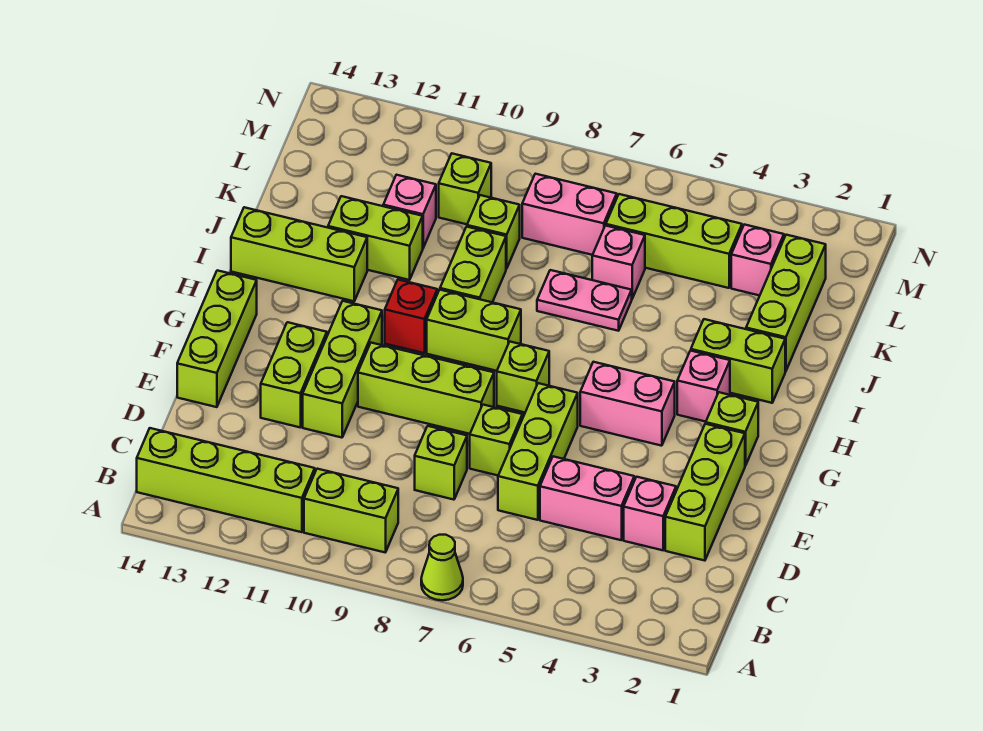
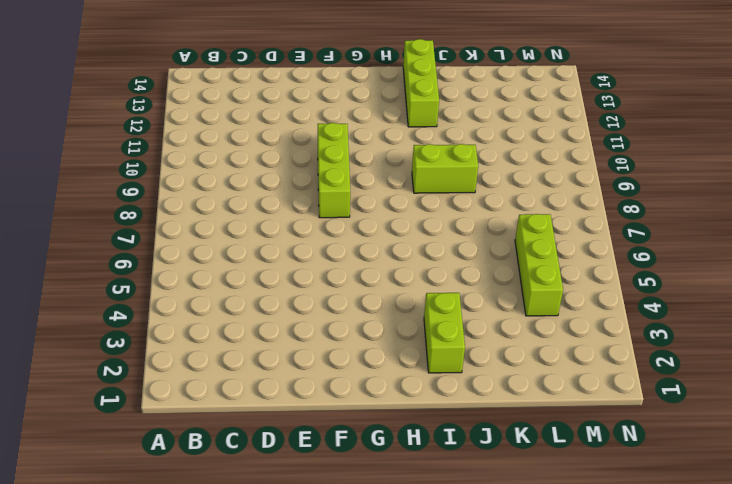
none -> lime 1x1 cone [421,535,463,600]
none -> lime 1x2 brick [304,469,398,552]
none -> lime 1x4 brick [137,428,315,532]
none -> lime 1x3 brick [665,424,745,561]

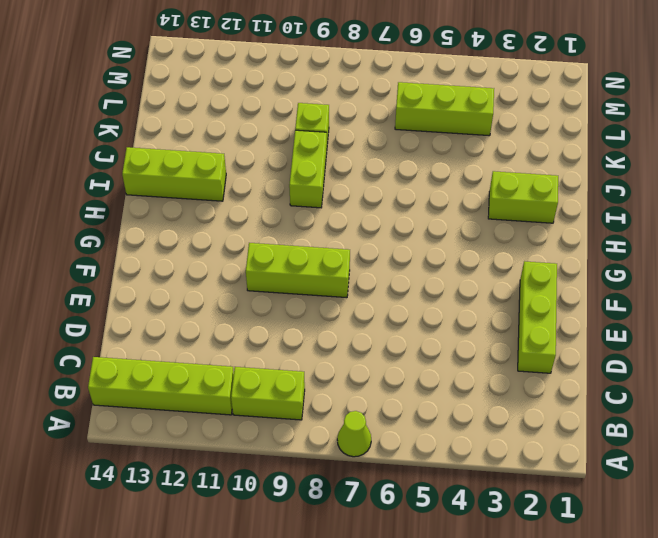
none -> pink 1x1 brick [624,477,676,550]
none -> pink 1x2 brick [540,456,634,540]
none -> lime 1x3 brick [498,383,578,520]
none -> lime 1x1 brick [415,426,467,500]

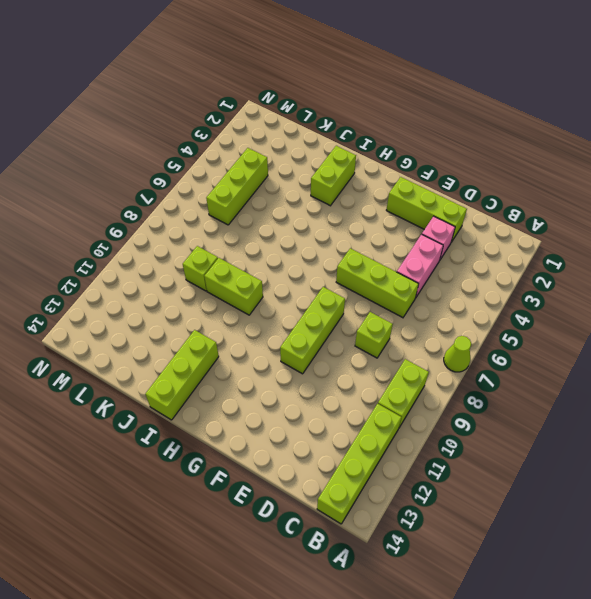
none -> lime 1x1 brick [470,405,522,475]
none -> lime 1x3 brick [303,301,382,438]
none -> lime 1x2 brick [261,322,327,427]
none -> lime 1x3 brick [177,270,257,407]

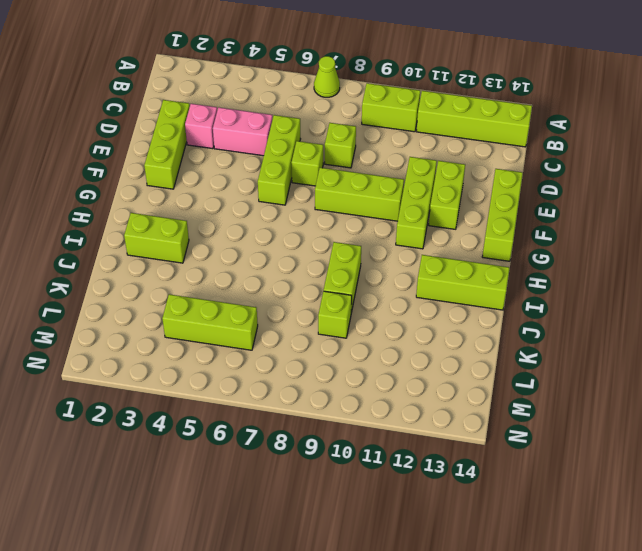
none -> lime 1x1 brick [706,392,758,466]
none -> pink 1x2 brick [580,362,675,446]
none -> lime 1x1 brick [497,342,549,412]
none -> pink 1x1 brick [677,351,730,422]

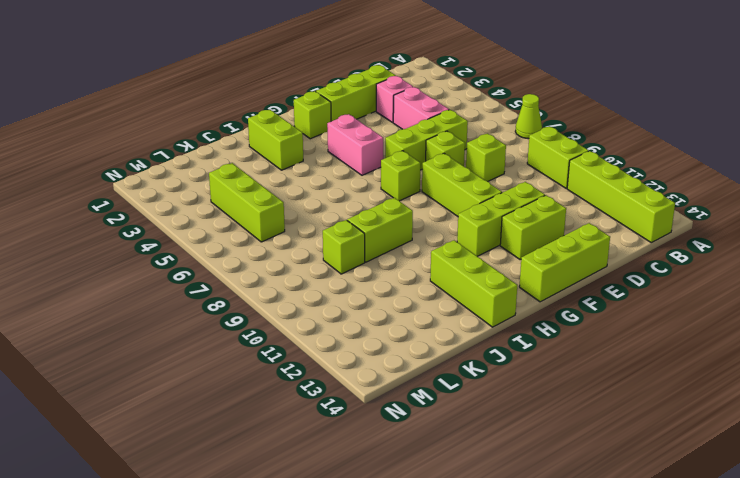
none -> pink 1x1 brick [677,351,730,422]
none -> lime 1x2 brick [427,290,521,371]
none -> red 1x1 brick [385,280,437,353]
none -> lime 1x3 brick [746,235,826,371]

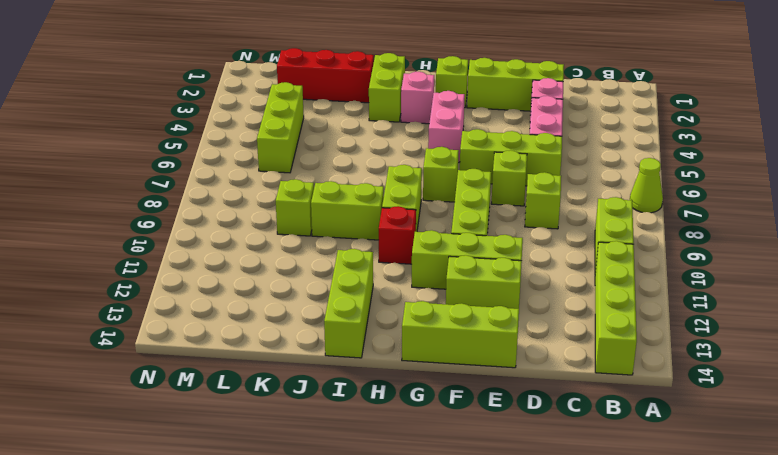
red 1x3 brick [277,48,374,103] -> lime 1x3 brick [746,235,826,371]
none -> pink 1x2 plate [537,270,632,331]
none -> lime 1x2 brick [328,196,423,280]
none -> pink 1x1 brick [592,226,645,298]
none -> pink 1x1 brick [383,175,436,248]

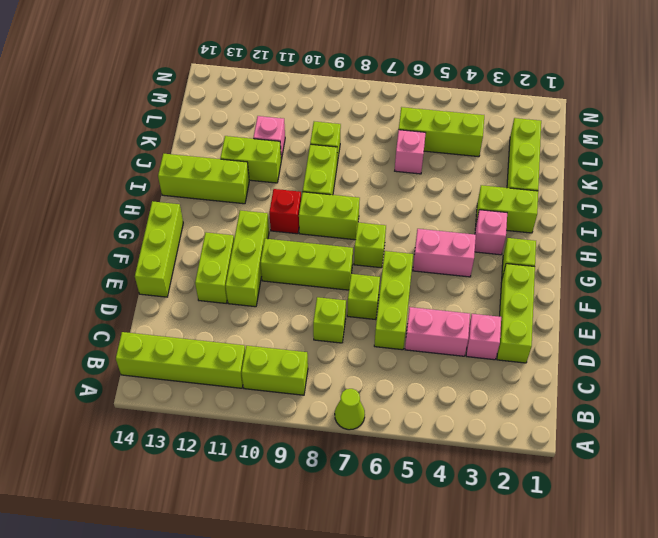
none -> pink 1x2 plate [537,270,632,331]
none -> pink 1x1 brick [731,225,784,296]
none -> pink 1x2 brick [522,174,617,255]
none -> lime 1x1 brick [439,154,491,224]

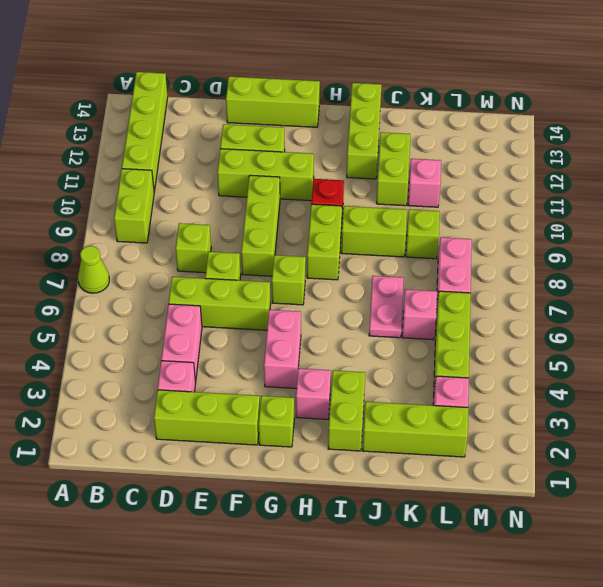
none -> lime 1x1 brick [439,154,491,224]

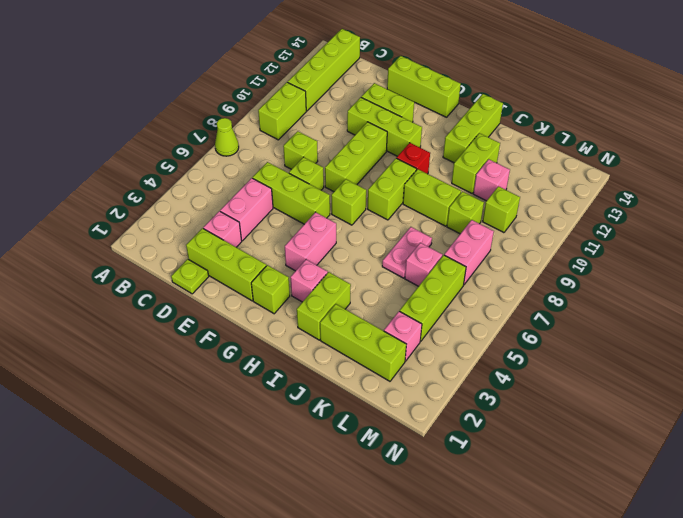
lime 1x1 plate [171,259,209,294] -> none

